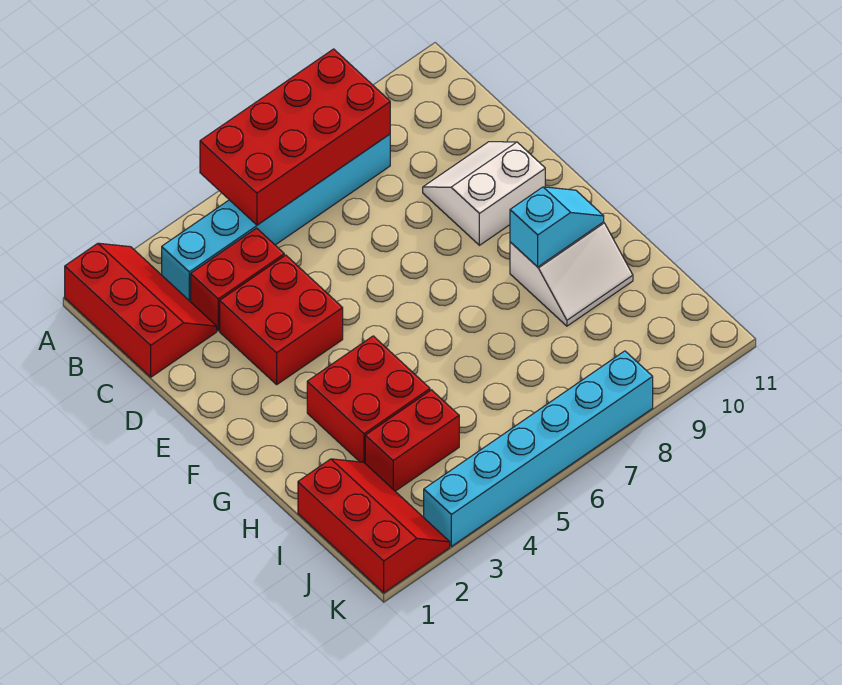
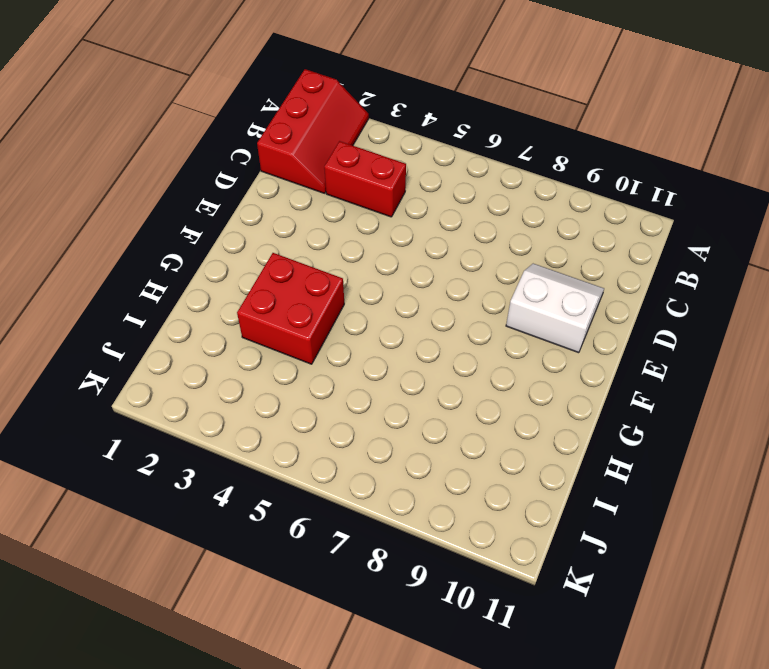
none -> cyan 1x6 brick [162,134,390,302]
none -> red 2x2 brick [220,255,343,384]
none -> white 2x2 slope [510,222,633,326]

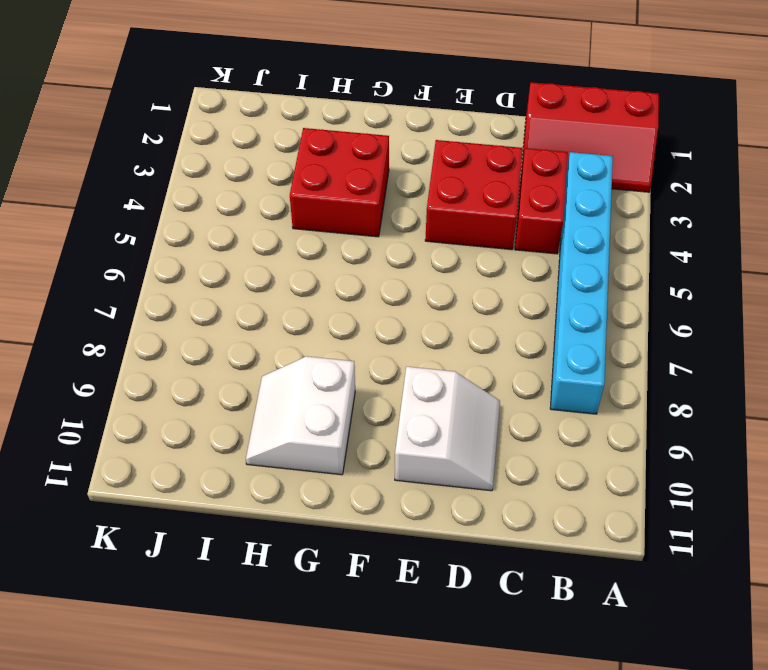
none -> red 2x3 slope [298,459,450,593]
none -> red 1x2 brick [365,390,459,491]
none -> cyan 1x6 brick [424,351,653,546]

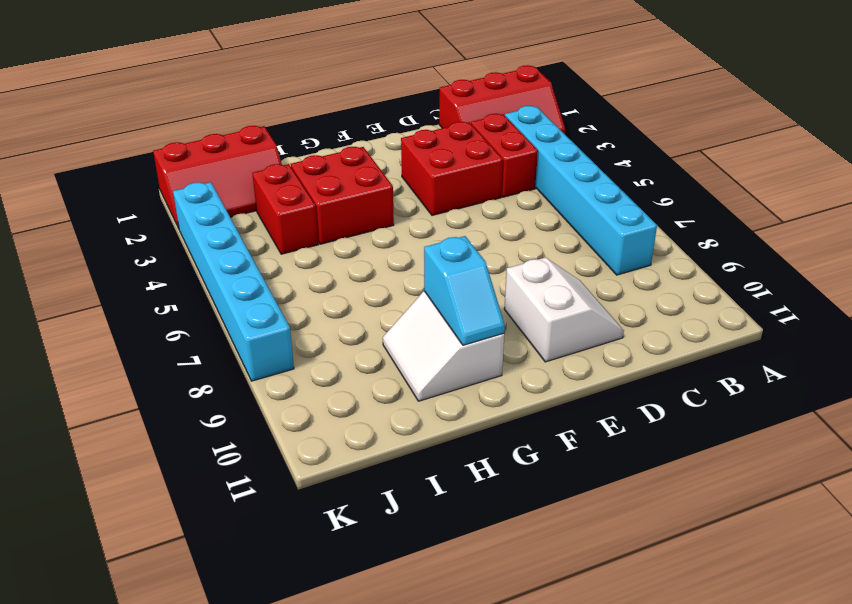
none -> red 2x4 brick [200,49,390,225]

